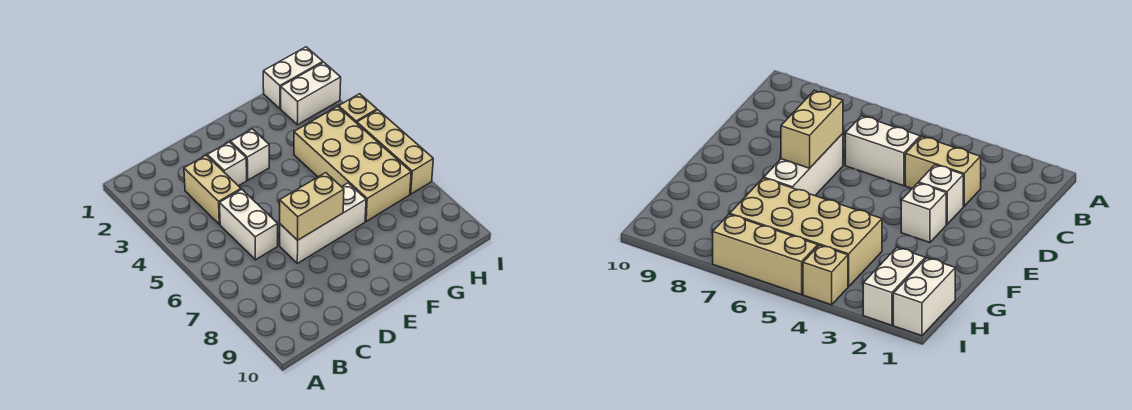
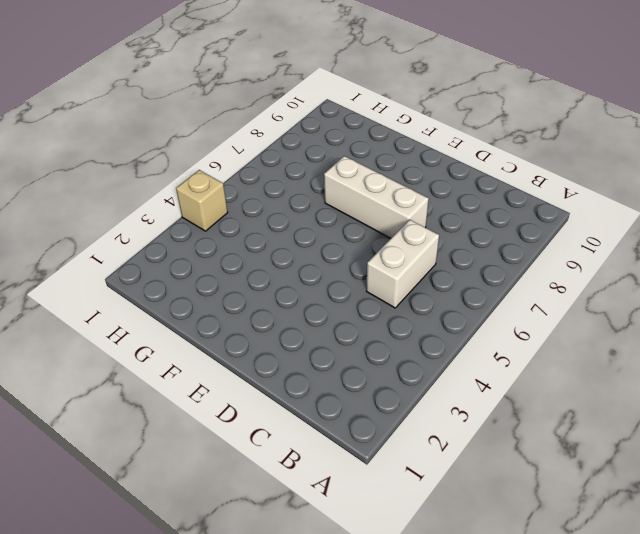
none -> tan 1x2 brick [184,155,241,224]
none -> white 1x1 brick [207,142,247,186]

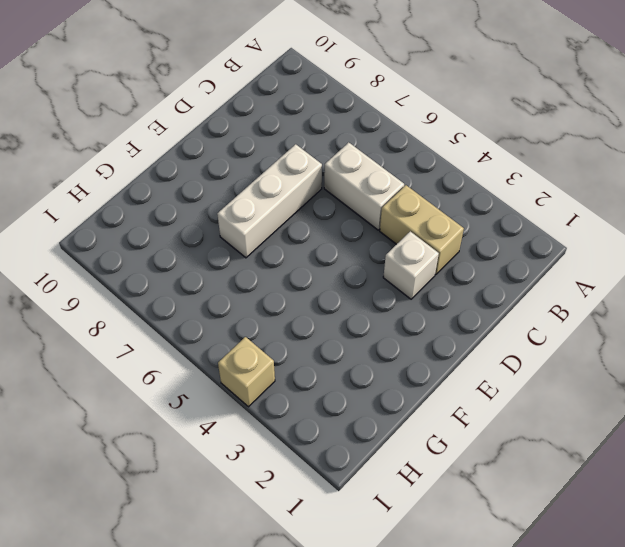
none -> white 1x1 brick [231,129,269,180]
none -> tan 2x4 brick [294,107,411,221]

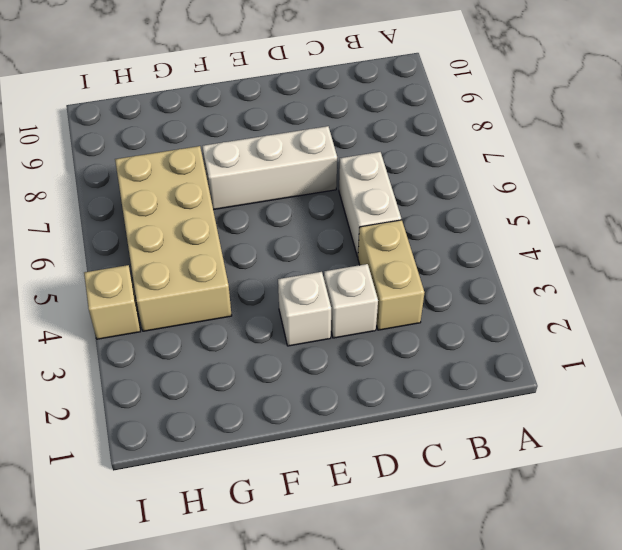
none -> white 1x2 brick [263,47,323,109]
none -> white 1x2 brick [281,62,341,125]

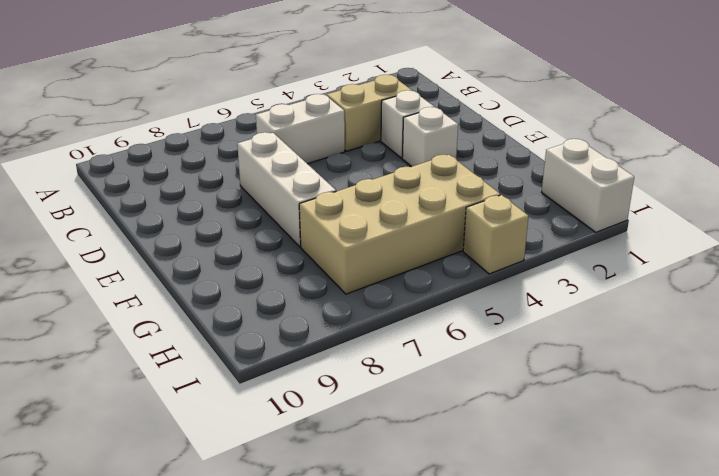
none -> white 1x2 brick [281,62,341,125]
none -> tan 1x3 brick [357,110,433,194]

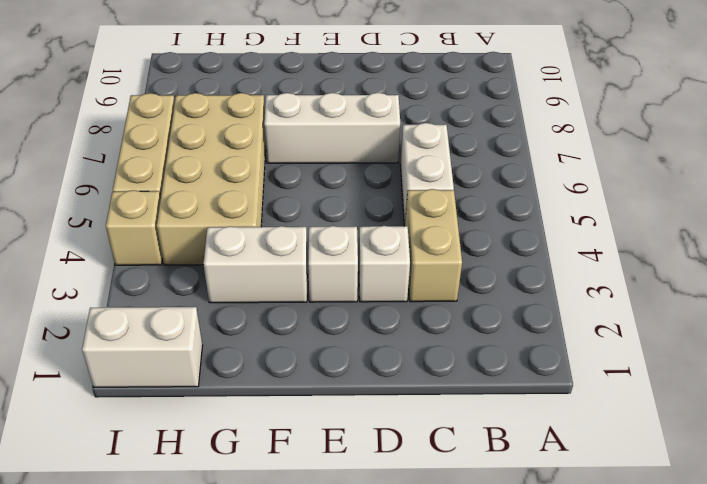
white 1x2 brick [204,226,308,303] -> white 1x2 brick moved to [281,62,341,125]
none -> tan 1x2 brick [280,173,344,240]

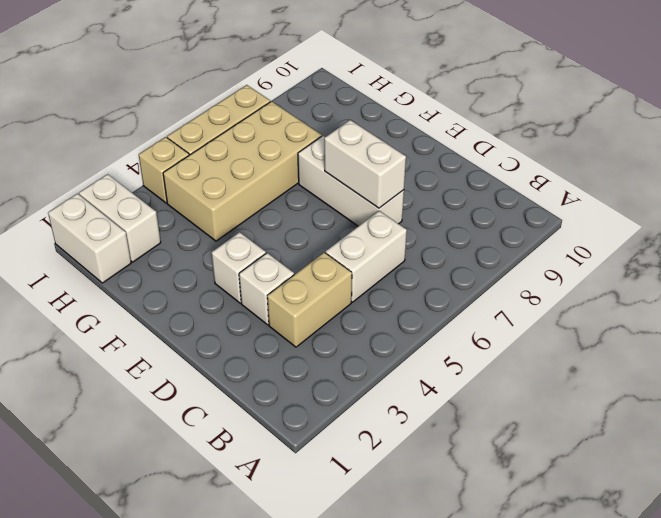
white 1x2 brick [324,120,406,208] -> tan 1x2 brick [280,173,344,240]

